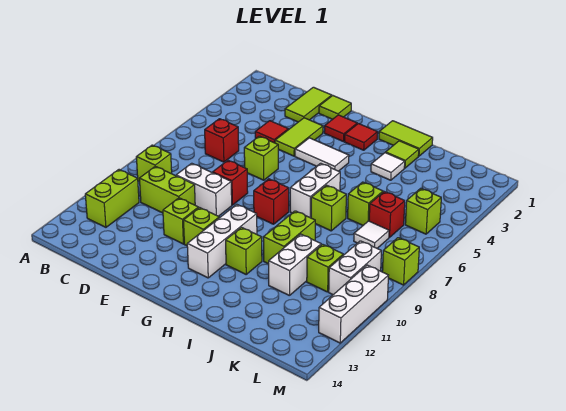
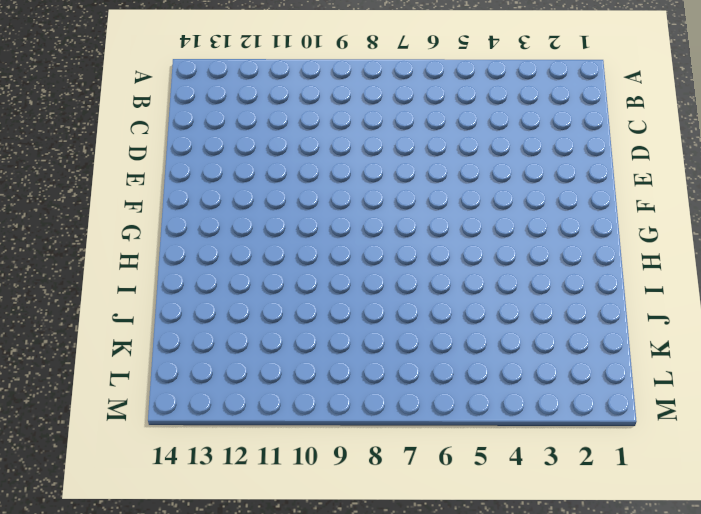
none -> lime 1x1 brick [136,145,172,182]
none -> lime 1x2 brick [85,170,139,227]
none -> red 1x1 brick [205,119,239,162]
none -> lime 1x2 brick [139,166,195,213]

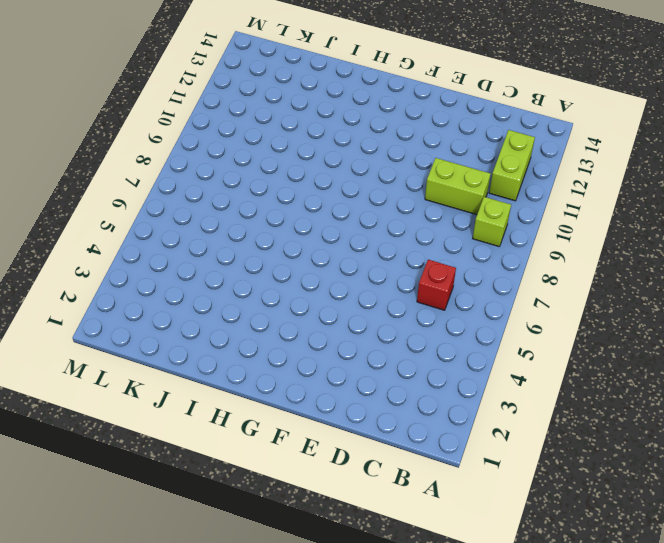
none -> lime 1x2 tile [285,87,332,122]
none -> red 1x1 tile [255,121,288,143]
none -> white 1x2 brick [176,163,232,216]
none -> lime 1x1 tile [319,96,351,119]

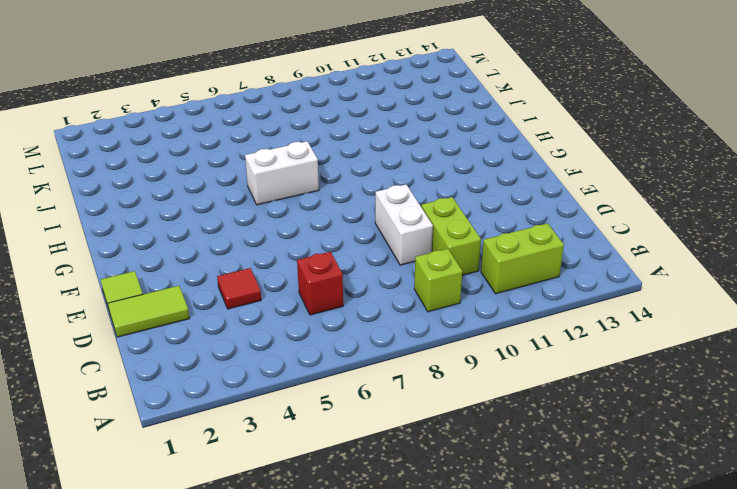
none -> lime 1x2 tile [275,118,323,156]
none -> lime 1x1 brick [244,136,278,180]
none -> red 1x1 brick [213,160,248,205]
none -> lime 1x1 brick [163,198,198,244]

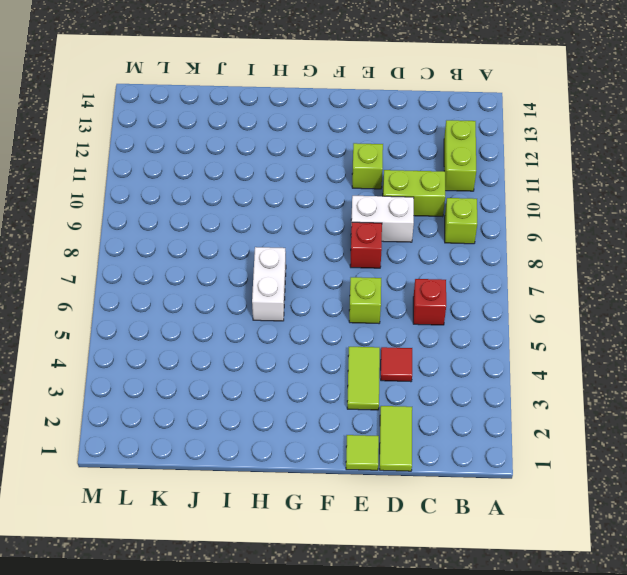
none -> red 1x1 tile [324,115,357,142]
none -> white 1x2 tile [295,138,349,171]
none -> lime 1x1 brick [184,208,219,246]
none -> red 1x1 tile [345,124,378,150]

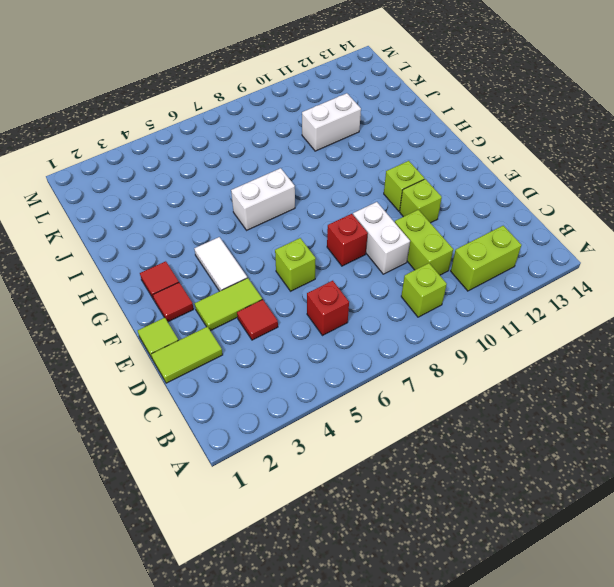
none -> red 1x1 brick [254,179,289,224]
none -> white 1x3 brick [187,204,257,278]
none -> lime 1x2 tile [379,121,433,156]
none -> lime 1x1 brick [226,227,262,274]

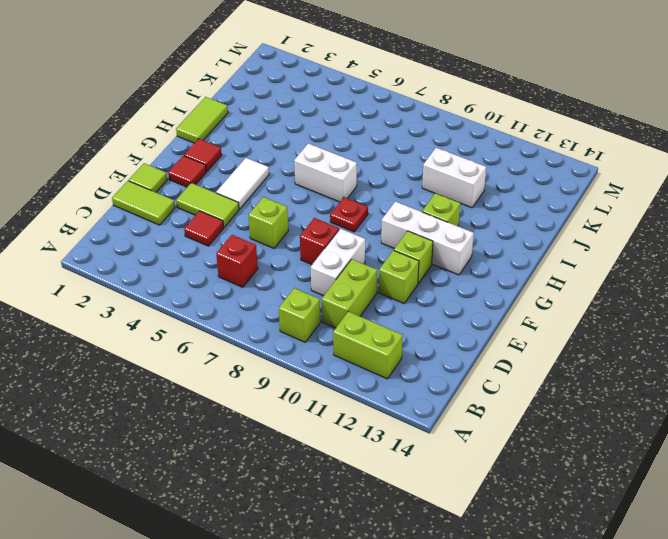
red 1x1 plate [330,197,368,232] -> red 1x1 brick [254,179,289,224]
none -> lime 1x1 tile [386,141,419,168]
none -> white 1x1 tile [371,153,405,180]
none -> lime 1x1 brick [311,185,346,231]
none -> lime 1x2 brick [263,211,315,264]

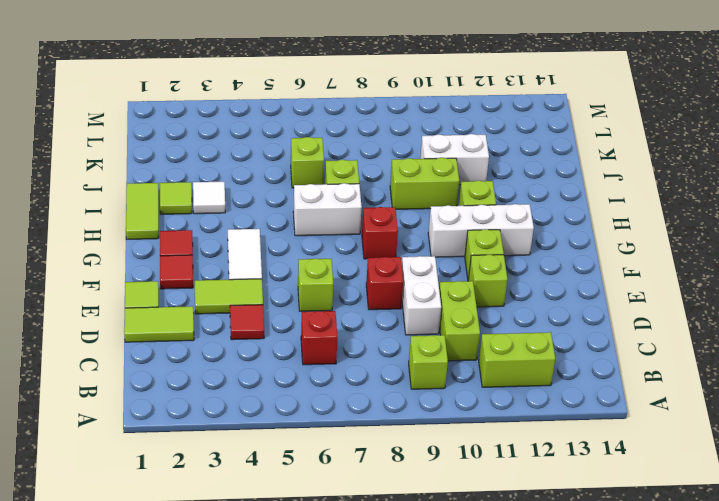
none -> red 1x1 brick [369,192,405,238]
none -> white 1x1 tile [354,221,389,248]
none -> lime 1x1 brick [307,244,343,292]
none -> lime 1x1 brick [405,188,441,234]

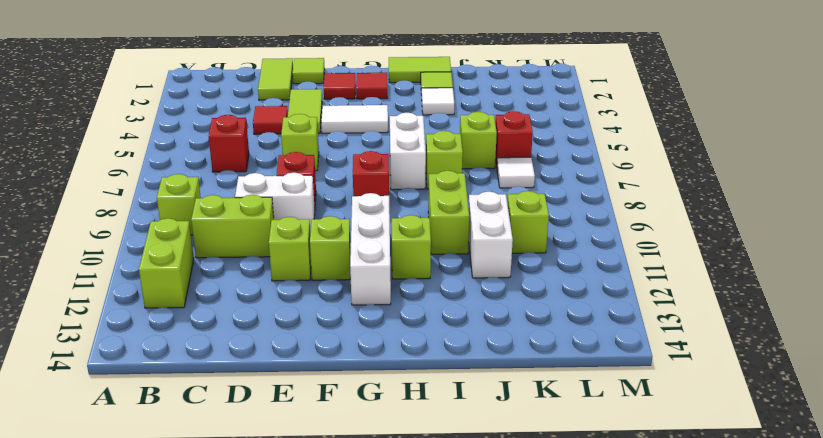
none -> lime 1x1 brick [405,188,441,234]
none -> white 1x2 brick [329,241,381,295]
none -> lime 1x1 brick [382,238,419,285]
none -> white 1x3 brick [319,265,389,343]

